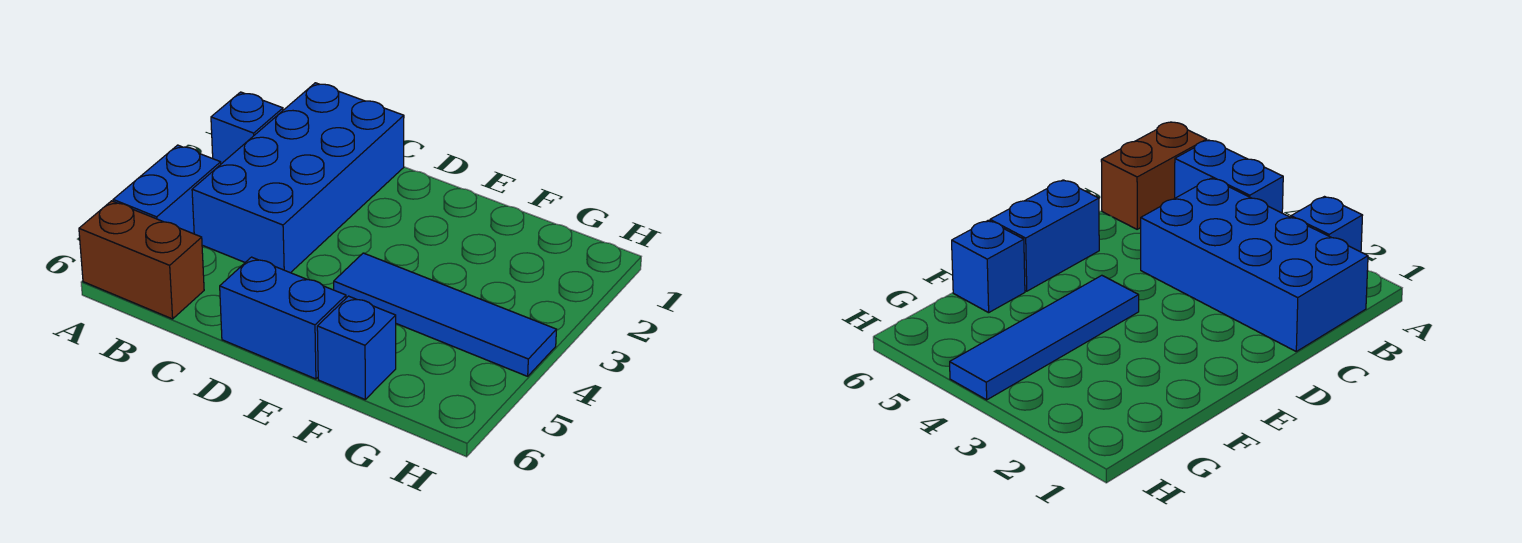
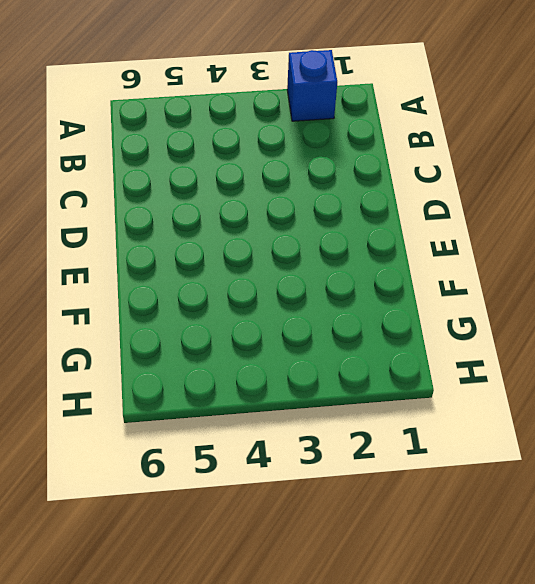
none -> blue 1x2 brick [113,145,221,234]
none -> brown 1x2 brick [79,201,204,319]

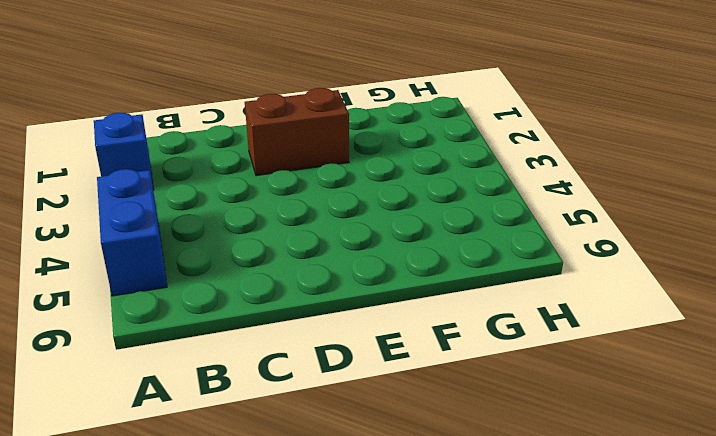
brown 1x2 brick [245,88,349,176] -> brown 1x2 brick moved to [79,201,204,319]
none -> blue 2x4 brick [192,83,404,273]
none -> blue 1x2 brick [220,257,346,379]

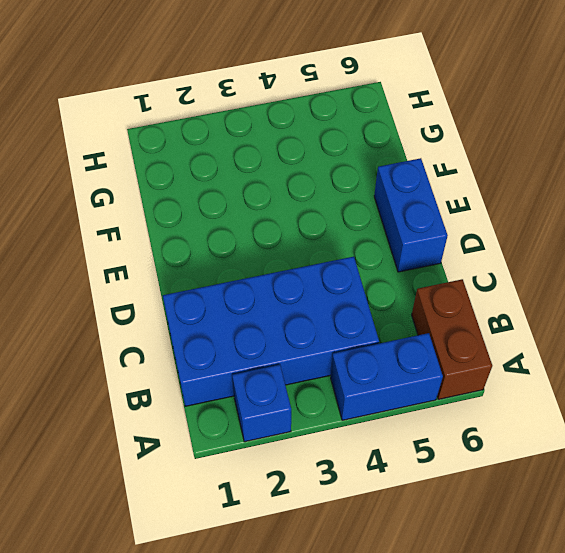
none -> blue 1x4 tile [334,253,556,376]
none -> blue 1x1 brick [317,296,396,399]

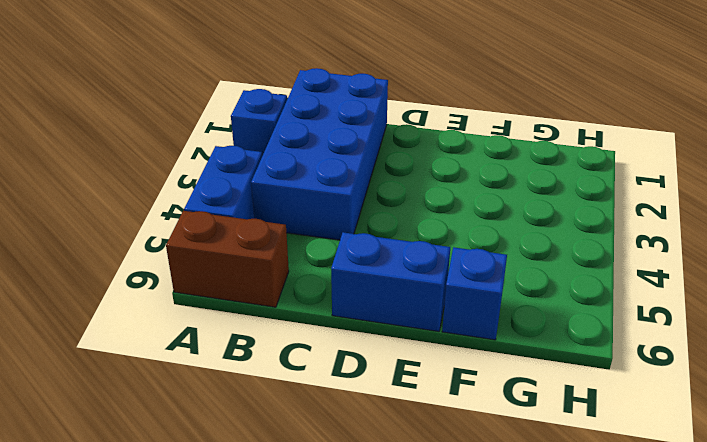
none -> blue 1x4 tile [334,253,556,376]

